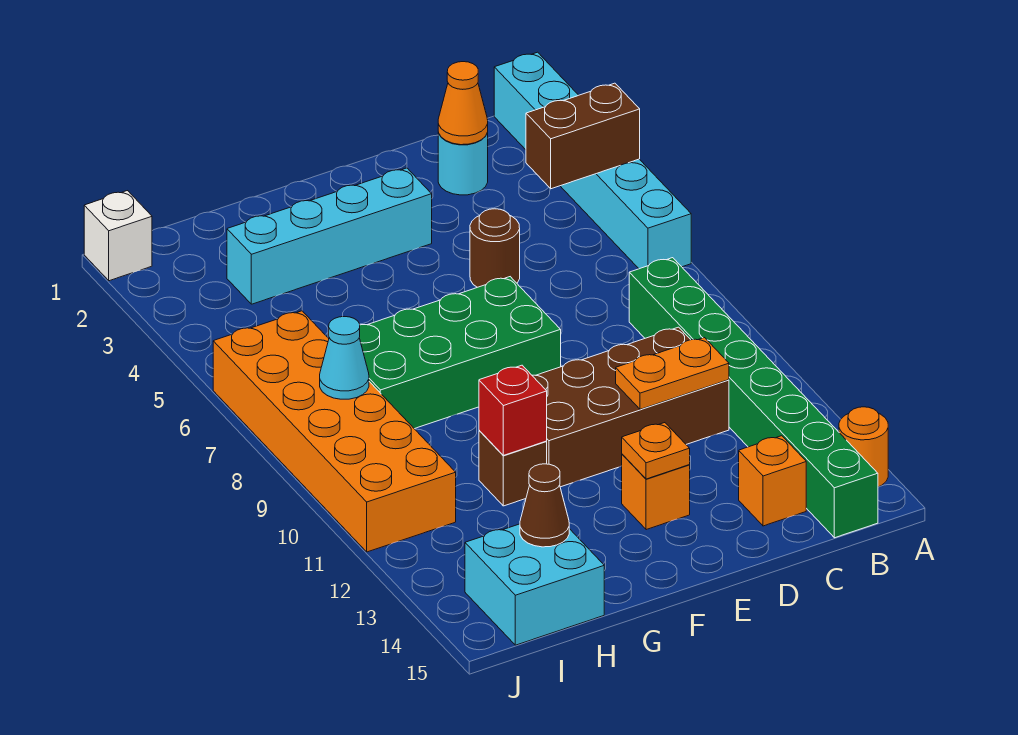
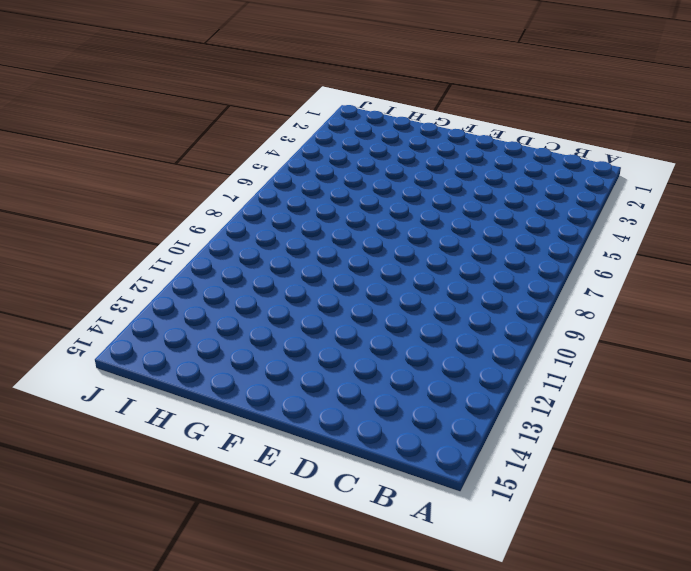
none -> cyan 1x6 brick [494,52,691,269]
none -> orange 1x1 round brick [839,407,888,487]
none -> green 1x8 brick [629,258,878,538]

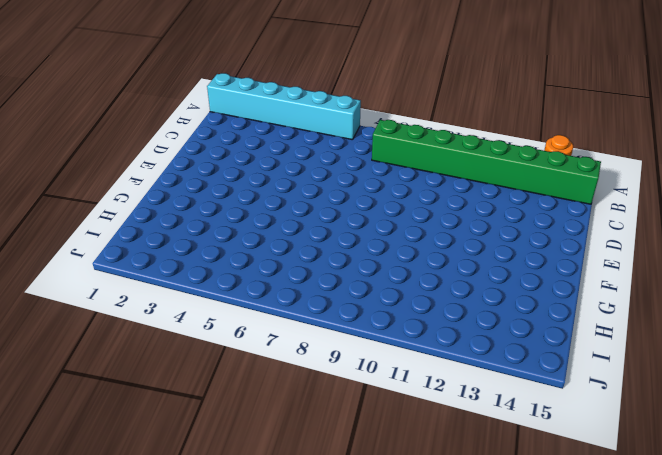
none -> cyan 1x1 round brick [438,132,488,195]
none -> brown 2x4 brick [532,327,729,487]
none -> orange 1x1 brick [739,436,806,526]

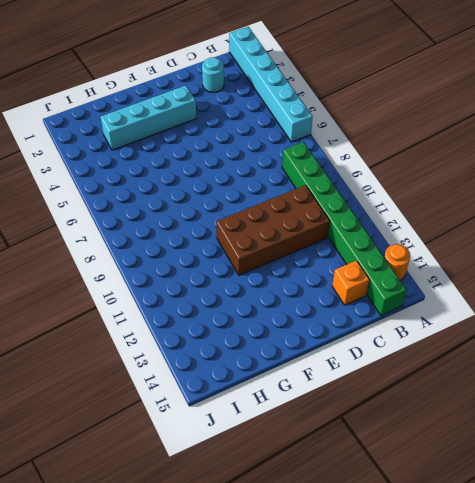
none -> brown 1x1 round brick [470,209,520,287]
none -> green 2x4 brick [359,277,561,429]
none -> orange 1x1 brick [622,454,690,530]

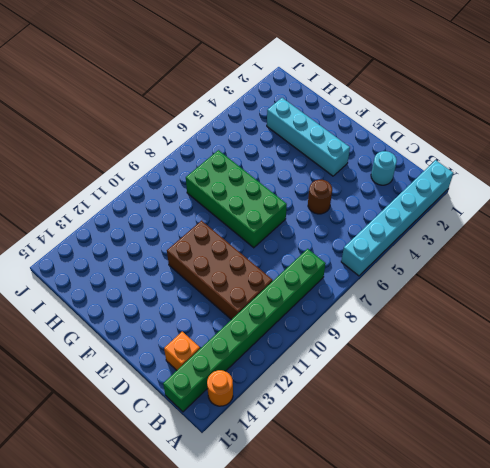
none -> orange 1x1 brick [622,454,690,530]
none -> brown 1x1 brick [479,431,547,506]
none -> cyan 2x2 brick [465,524,604,645]

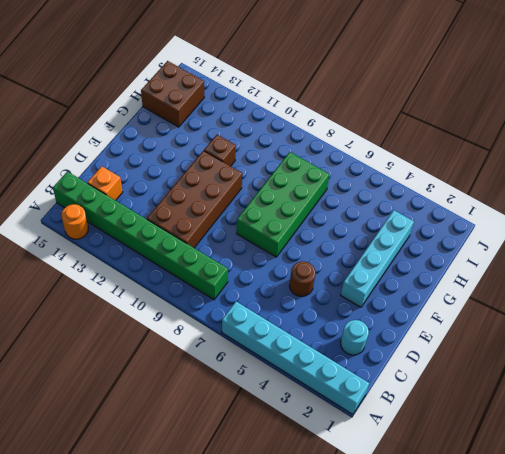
brown 2x2 brick [141,61,204,127] -> cyan 2x2 brick [465,524,604,645]
none -> orange 1x1 brick [622,454,690,530]
none -> orange 2x6 brick [213,311,456,552]
none -> white 1x1 brick [84,191,152,281]

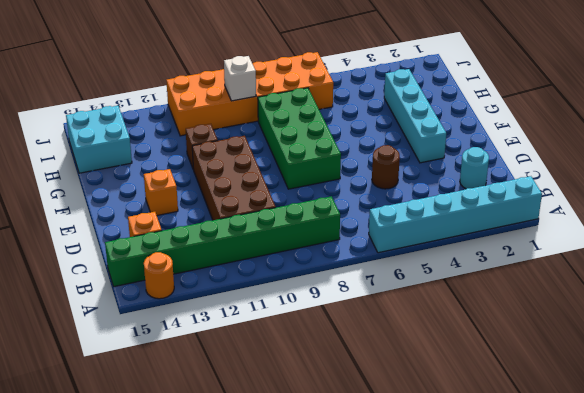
white 1x1 brick [224,56,256,101] -> white 1x1 brick moved to [84,191,152,281]
none -> brown 1x2 brick [526,83,640,189]
none -> orange 1x1 cone [438,62,488,145]
none -> orange 1x2 plate [616,338,729,409]

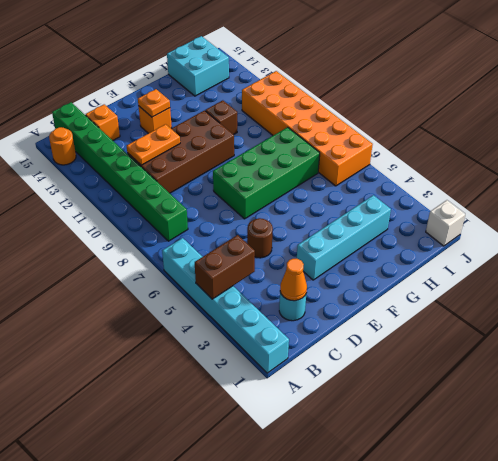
none -> red 1x1 brick [479,365,547,455]
none -> brown 1x1 cone [520,464,569,547]
none -> cyan 1x1 cone [320,317,369,399]

